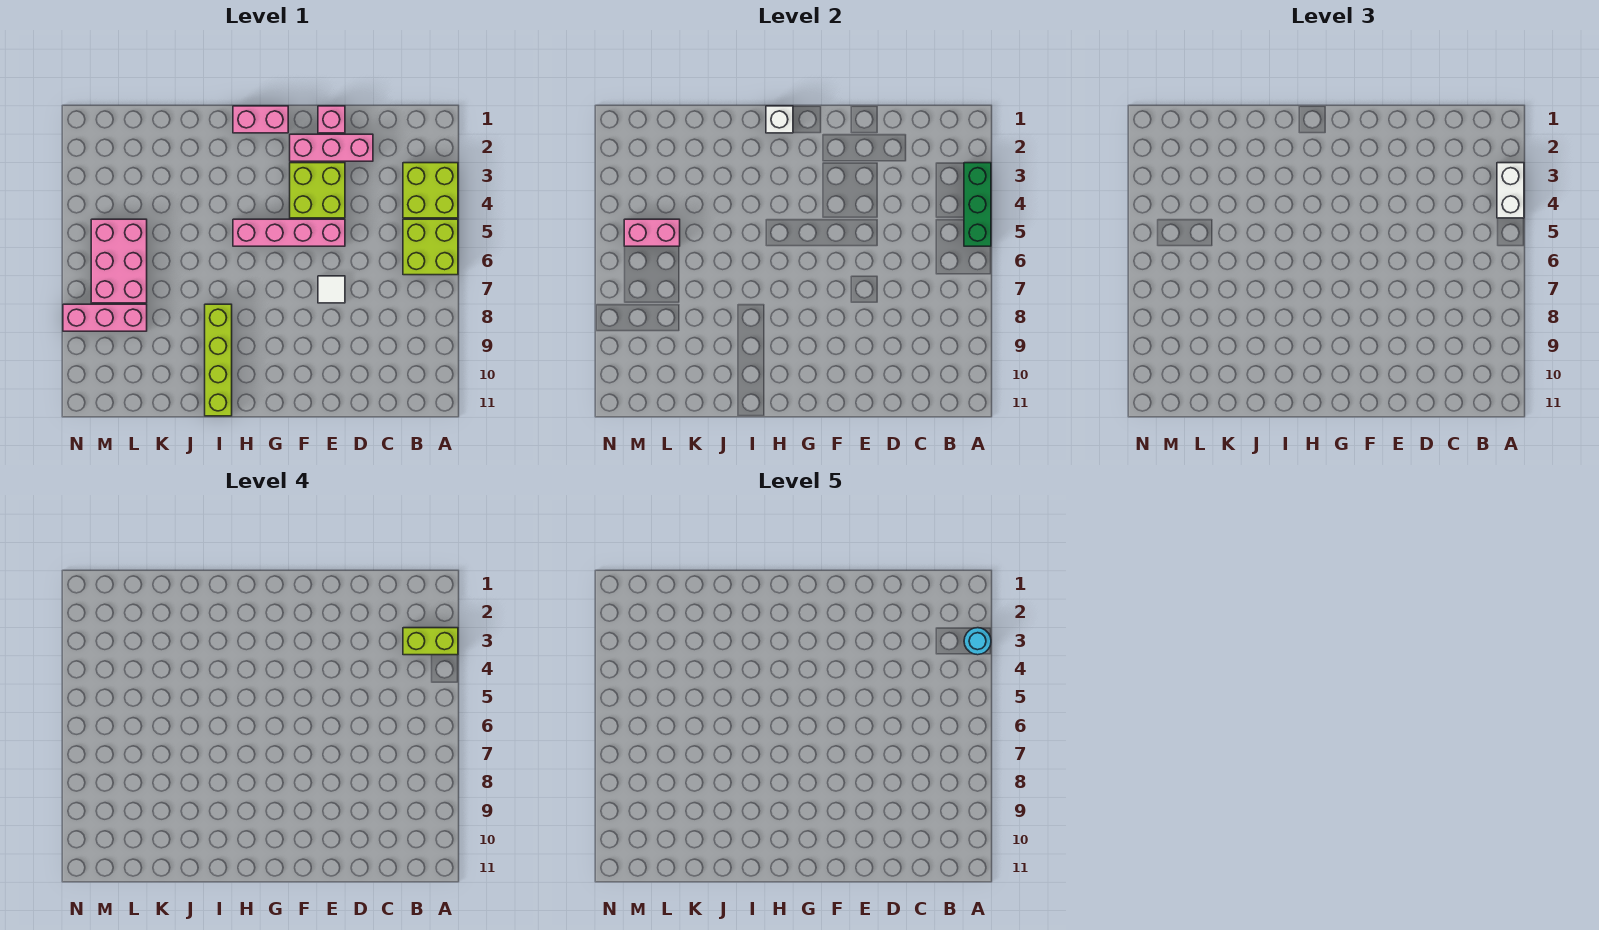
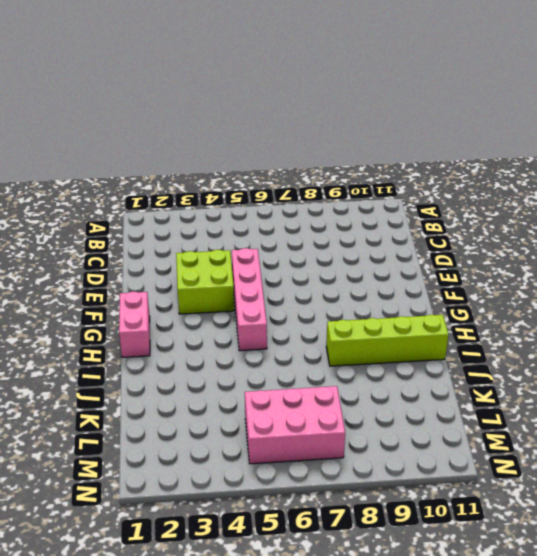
none -> lime 2x2 brick [403,163,458,218]
none -> lime 2x2 brick [403,219,458,275]
none -> pink 1x3 brick [290,134,373,161]

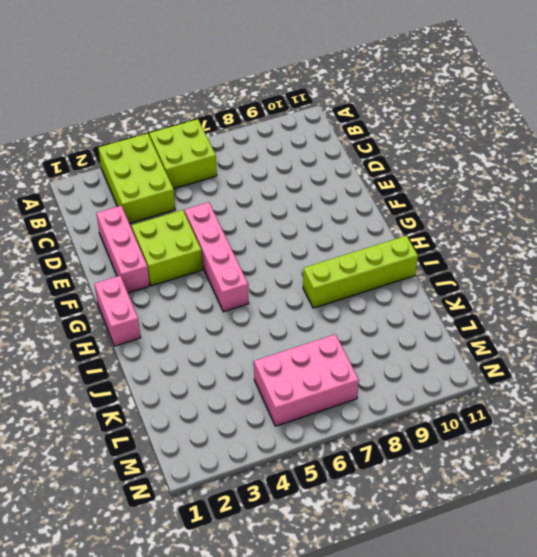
lime 2x3 brick [98,133,175,224] -> lime 2x2 brick [403,163,458,218]
none -> pink 1x1 brick [318,106,345,133]
none -> white 1x1 tile [318,276,345,303]
none -> pink 1x3 brick [63,304,147,331]

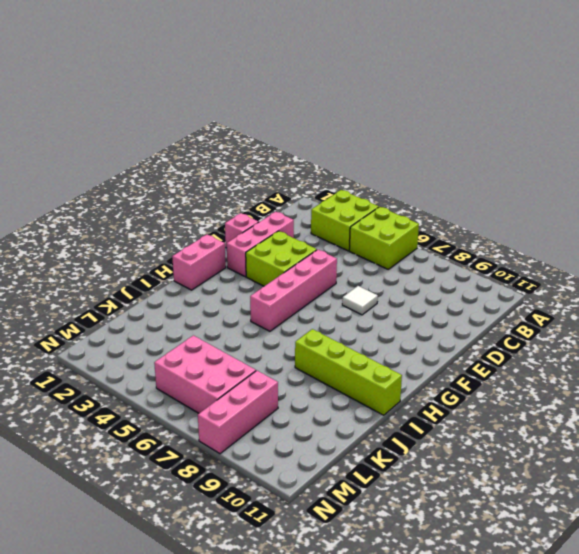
none -> green 1x3 brick [964,163,991,246]
none -> white 1x1 brick [766,106,793,133]
none -> pink 1x2 brick [624,219,680,246]

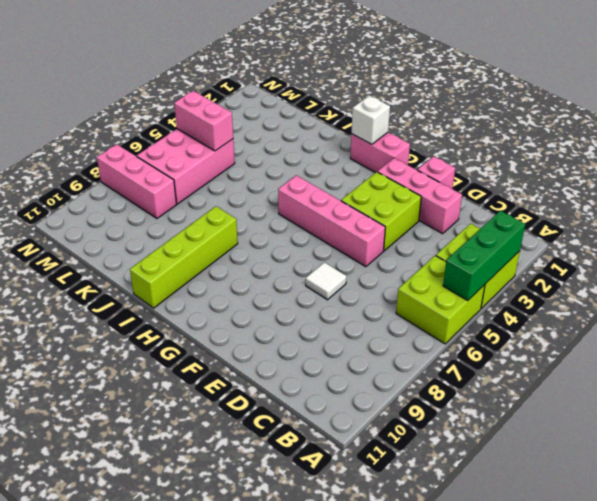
none -> white 1x2 brick [1497,163,1524,218]
none -> lime 1x2 brick [403,628,458,655]
none -> cyan 1x1 round brick [964,628,991,655]

